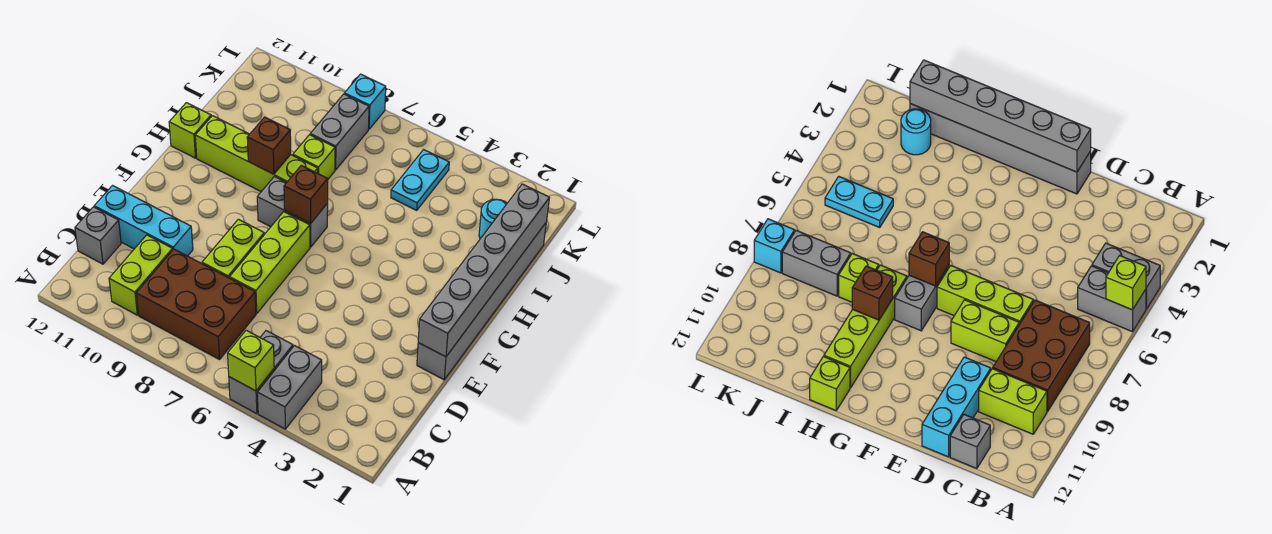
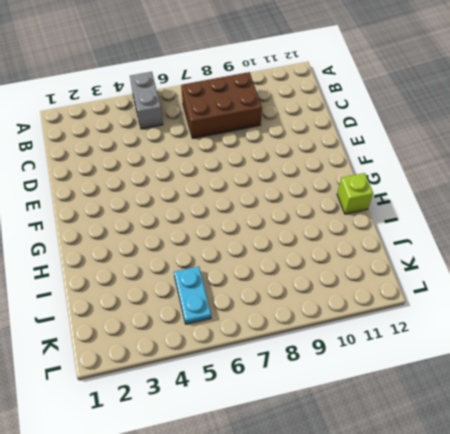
none -> grey 1x2 brick [257,346,322,429]
none -> lime 1x2 brick [109,235,173,315]
none -> grey 1x1 brick [75,207,121,264]

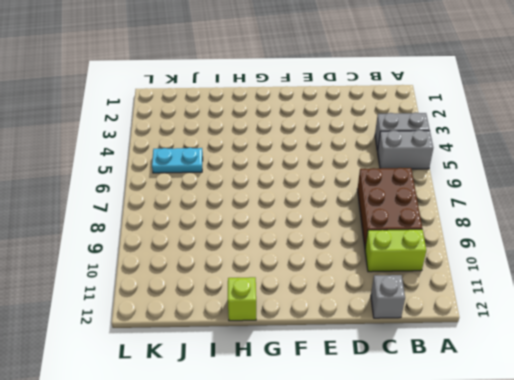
none -> lime 1x3 brick [230,212,310,314]
none -> lime 1x2 brick [202,219,264,278]
none -> cyan 1x3 brick [94,186,193,256]

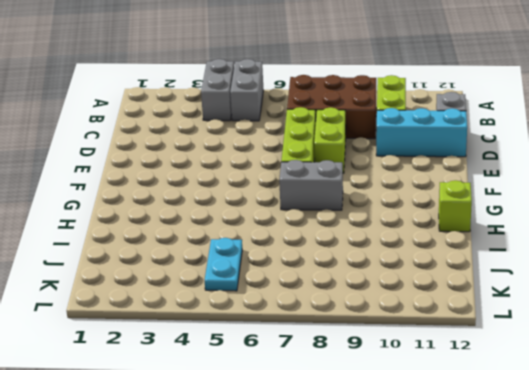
none -> grey 1x6 brick [417,223,546,380]
none -> lime 1x4 brick [195,116,318,192]
none -> lime 1x1 brick [293,135,335,179]

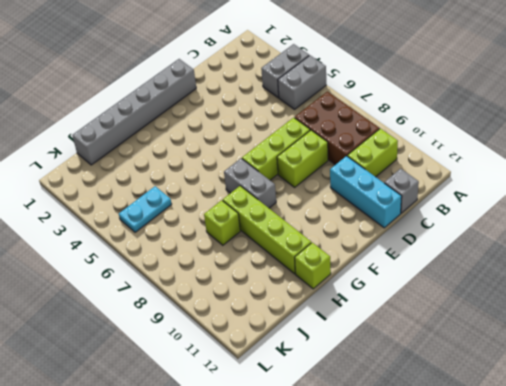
none -> cyan 1x1 round brick [479,199,507,239]
none -> grey 1x2 brick [310,94,369,170]
none -> cyan 1x1 brick [344,74,386,129]

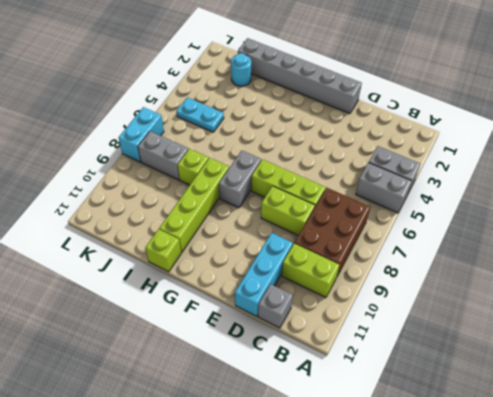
cyan 1x2 brick [119,107,164,162] -> cyan 1x1 brick [344,74,386,129]
none -> lime 1x1 brick [228,330,274,391]
none -> grey 1x6 brick [418,184,549,357]
none -> brown 1x1 brick [284,165,328,223]

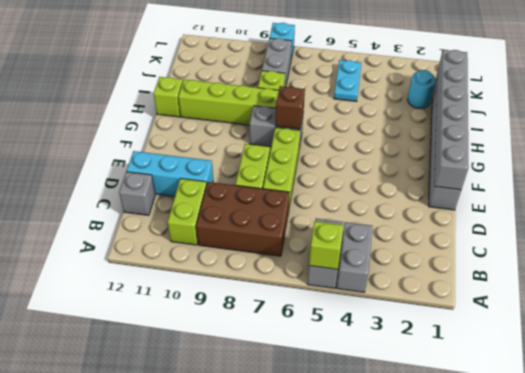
none -> brown 1x1 brick [247,117,291,174]

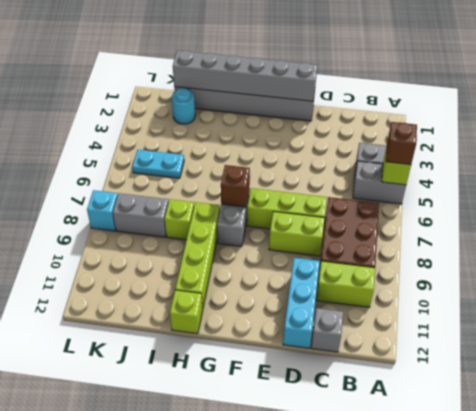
brown 1x1 brick [386,122,417,165] -> brown 1x1 brick moved to [247,117,291,174]

